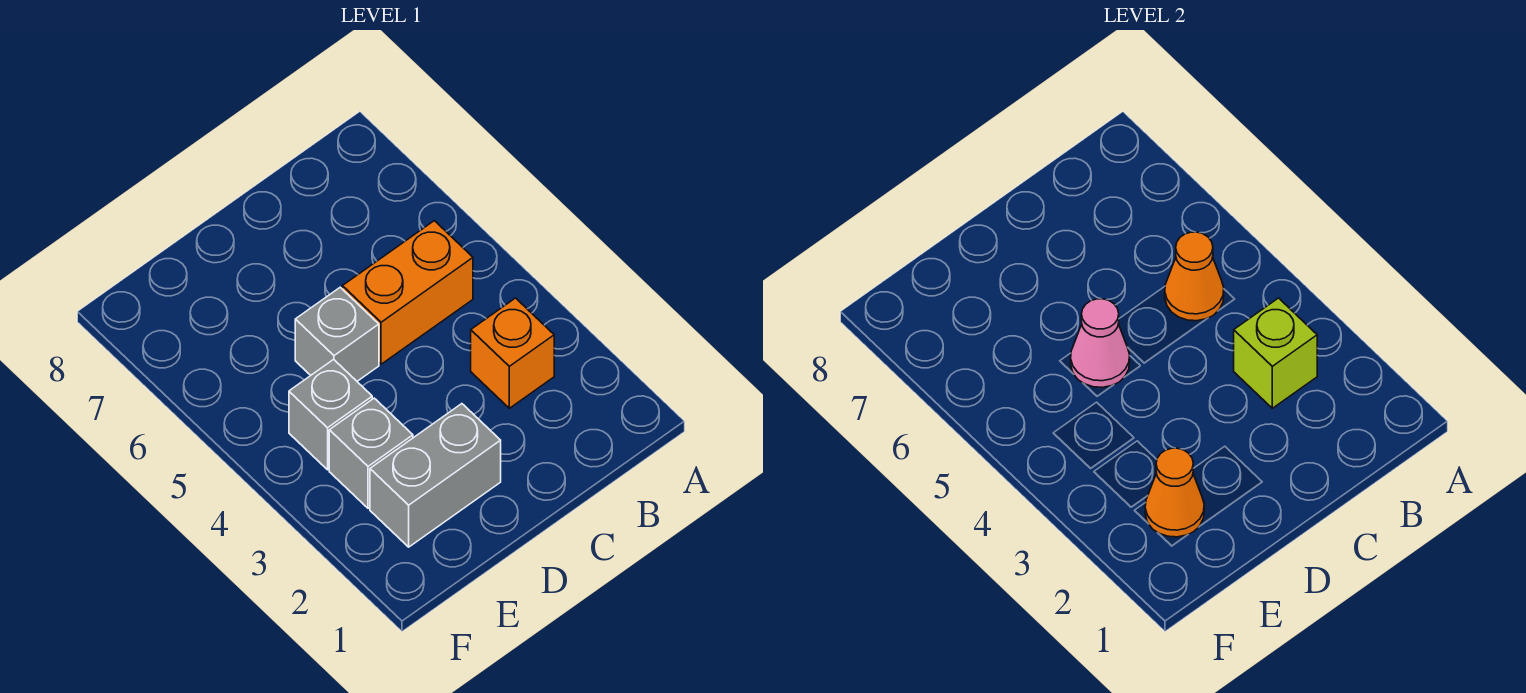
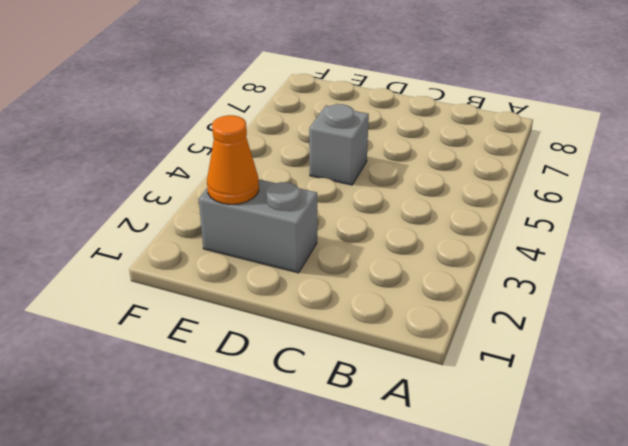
none -> orange 1x1 brick [471,298,554,408]
none -> orange 1x2 brick [342,221,473,364]

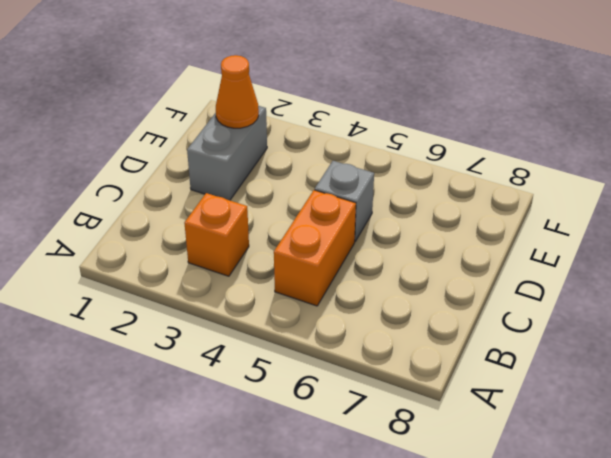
none -> grey 1x1 brick [329,398,413,508]
none -> grey 1x1 brick [289,359,372,470]

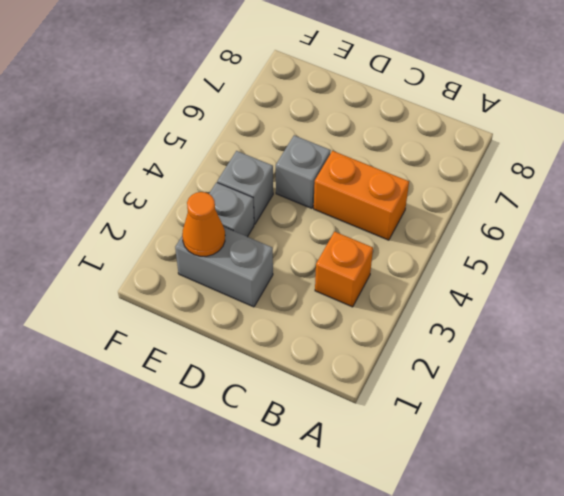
none -> lime 1x1 brick [1234,298,1317,408]
none -> orange 1x1 cone [1165,232,1224,321]

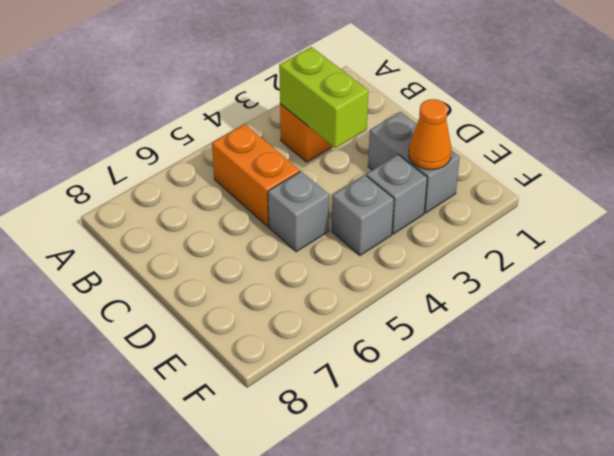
lime 1x2 brick [279,47,368,148] -> lime 1x1 brick [1234,298,1317,408]
none -> orange 1x1 cone [1165,232,1224,321]
none -> pink 1x1 cone [1071,299,1130,387]

